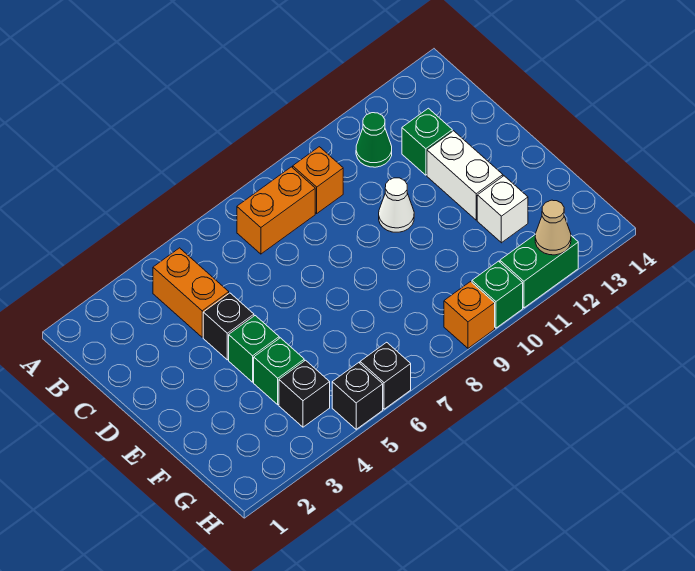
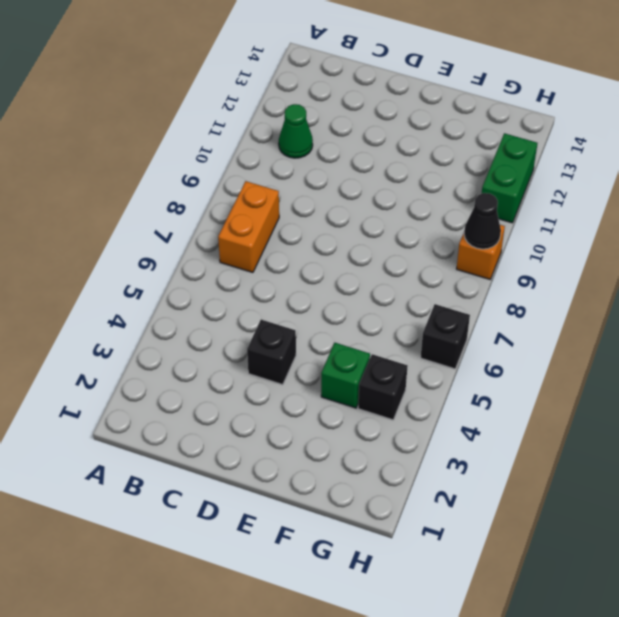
black 1x1 cone [464,193,501,249] -> none
none -> orange 1x2 brick [153,248,229,337]
none -> orange 1x1 brick [293,147,343,213]
none -> green 1x1 brick [402,108,452,175]

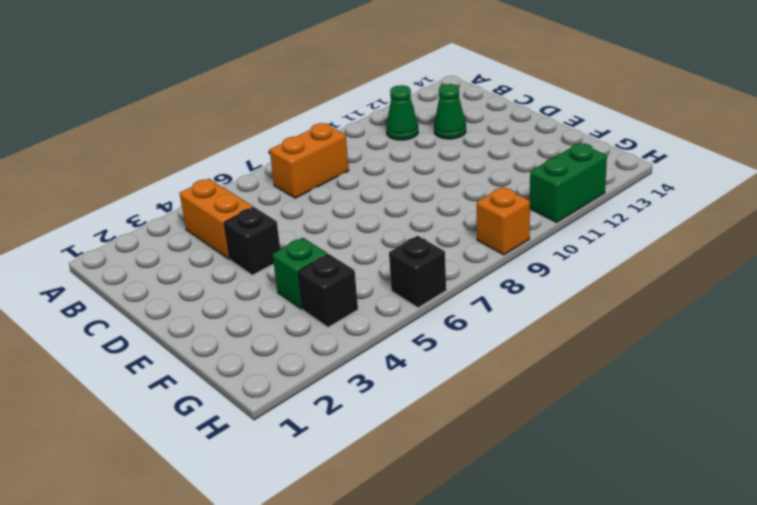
green 1x1 cone [434,84,466,139] -> green 1x1 brick [402,108,452,175]
none -> orange 1x1 brick [293,147,343,213]
none -> white 1x1 cone [379,178,414,232]
none -> white 1x2 brick [427,131,503,220]

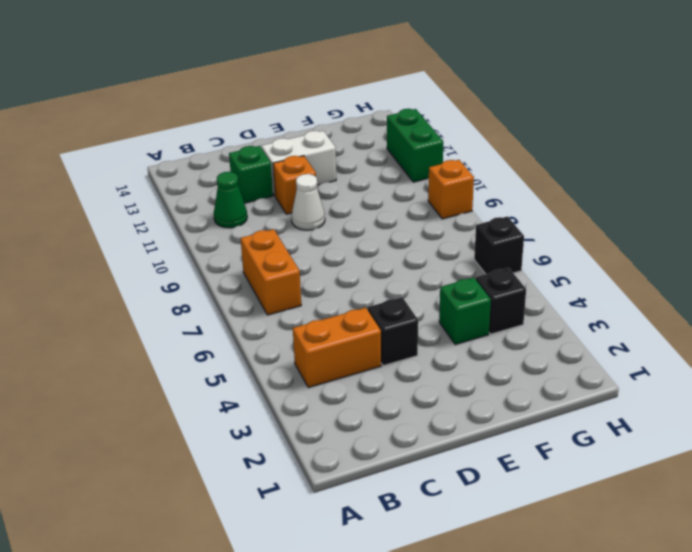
orange 1x1 brick [273,156,316,214] -> orange 1x1 brick moved to [293,147,343,213]
none -> green 1x1 brick [229,316,279,382]
none -> white 1x1 brick [477,176,528,243]
none -> black 1x1 brick [332,363,383,429]

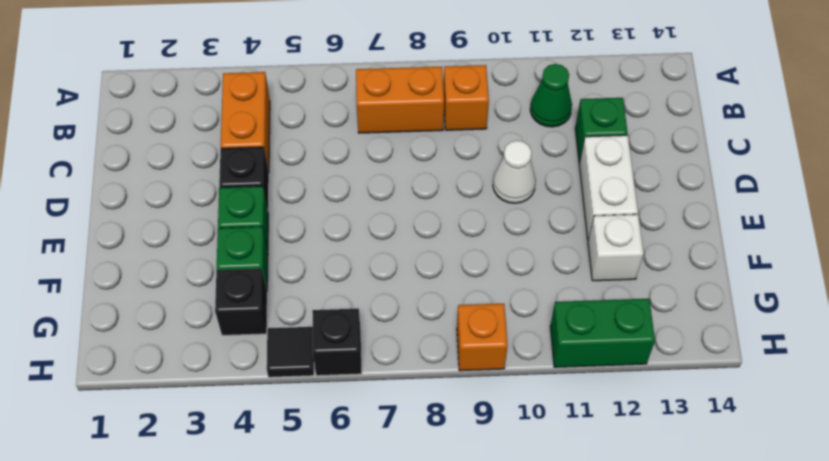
black 1x1 tile [267,327,314,377] -> black 1x1 brick [332,363,383,429]
none -> green 1x1 brick [472,261,523,328]
none -> tan 1x1 cone [535,200,571,255]

